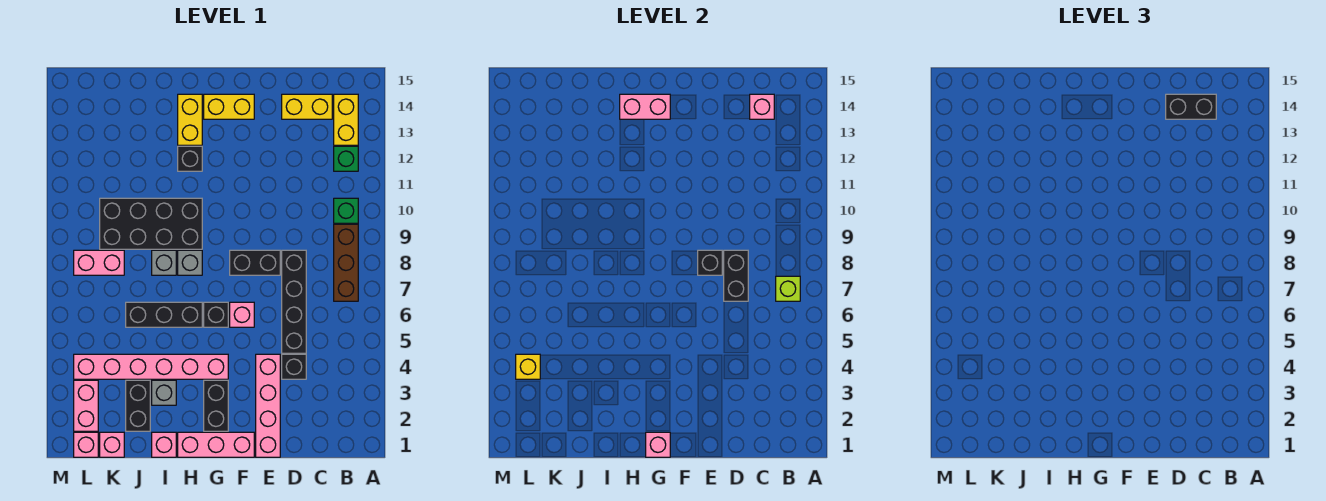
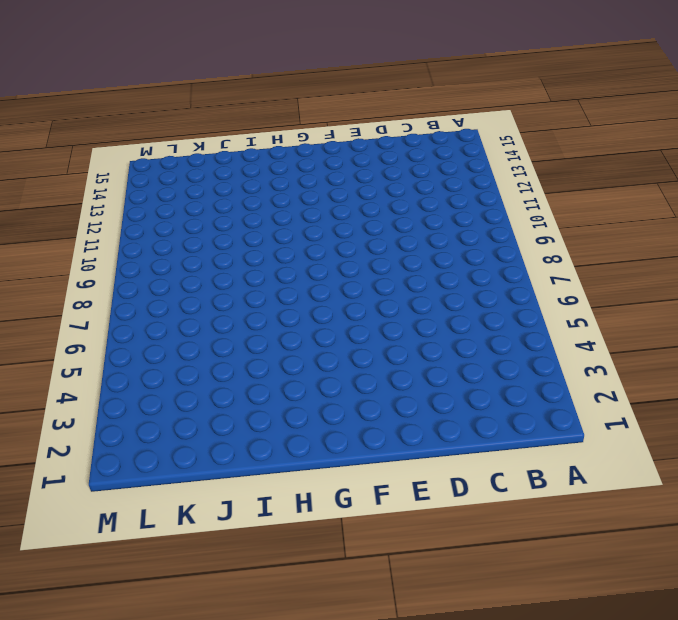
none -> brown 1x3 brick [334,224,358,301]
none -> green 1x1 brick [334,198,358,223]
none -> green 1x1 brick [334,146,358,171]
none -> yellow 1x2 brick [334,94,358,145]

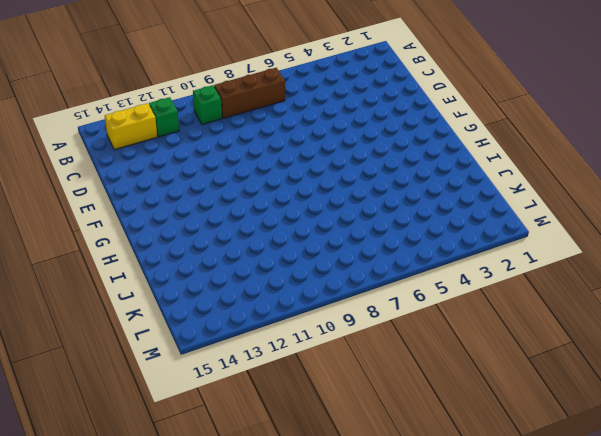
none -> yellow 1x2 brick [282,94,332,119]
none -> black 1x1 brick [282,354,306,379]
none -> black 1x4 brick [282,250,306,353]
none -> pink 1x4 brick [256,354,280,457]

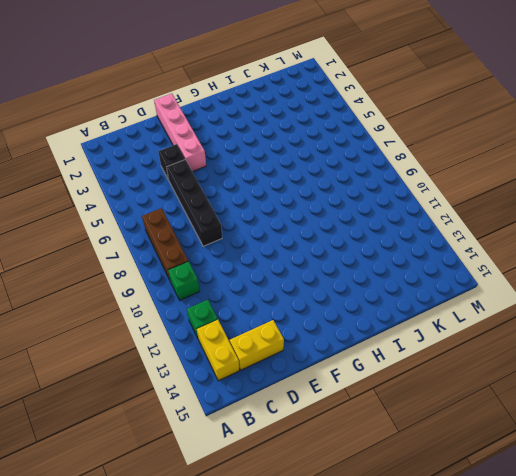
none -> black 1x2 brick [230,250,280,275]
none -> pink 1x3 brick [178,432,254,457]
none -> pink 1x1 brick [230,302,254,327]
none -> yellow 1x2 brick [204,94,254,119]

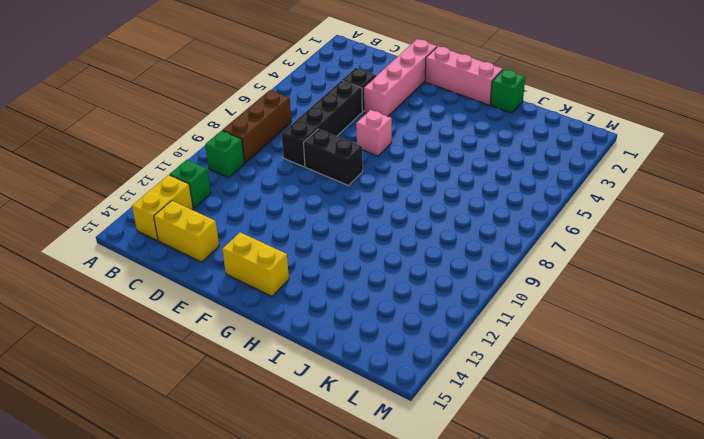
green 1x1 brick [490,69,525,113] -> pink 1x1 brick [152,432,176,457]
none -> black 1x2 brick [204,380,228,431]
none -> pink 1x6 brick [74,354,228,379]
none -> black 1x1 brick [204,302,228,327]
none -> black 1x3 brick [126,302,202,327]

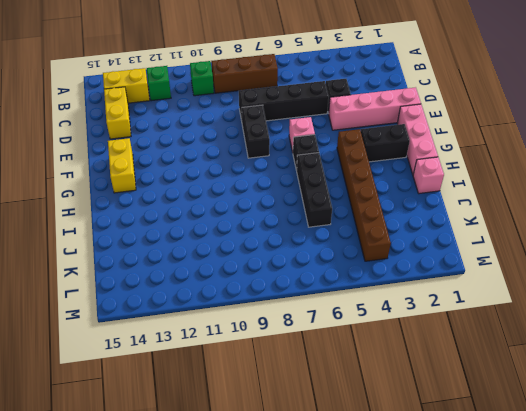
brown 1x6 brick [337,129,391,261] -> pink 1x6 brick [74,354,228,379]
none -> grey 1x1 brick [178,250,202,275]
none -> black 2x4 brick [100,198,202,249]
none -> black 1x1 brick [178,146,202,171]
none -> yellow 1x2 brick [178,94,202,145]

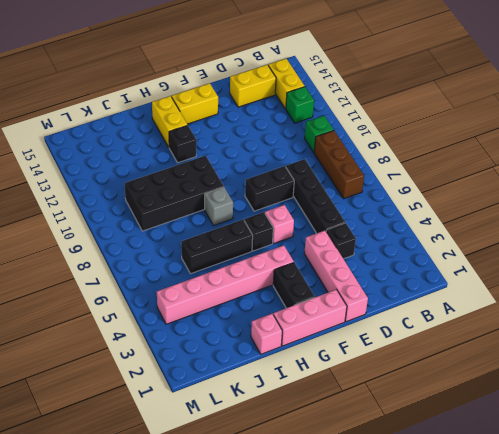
none -> grey 1x1 brick [152,380,176,405]
none -> grey 1x1 brick [152,250,176,275]
none -> black 1x2 brick [126,380,150,431]
none -> pink 1x1 brick [100,432,124,457]

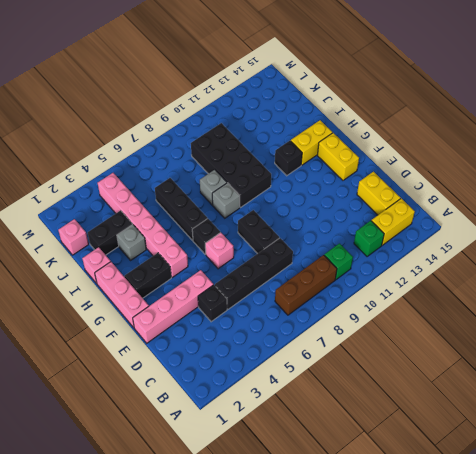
none -> pink 1x2 brick [74,250,124,275]
none -> pink 1x1 brick [74,432,98,457]
none -> pink 1x2 brick [74,380,98,431]
none -> lime 1x1 brick [776,276,800,301]

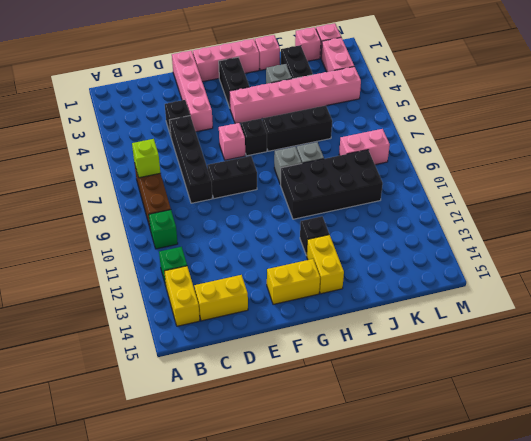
none -> pink 1x1 brick [750,94,774,119]
none -> black 1x2 brick [724,250,748,301]
none -> black 1x1 brick [698,250,722,275]
none -> pink 1x1 brick [646,432,670,457]

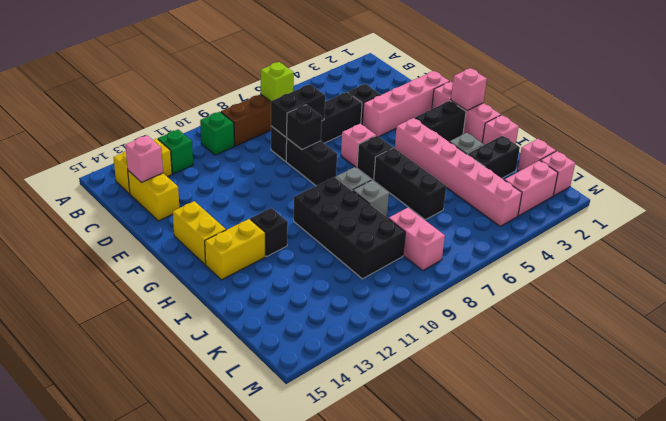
none -> pink 1x2 brick [620,94,670,119]
none -> yellow 1x1 brick [516,354,540,379]
none -> black 1x2 brick [1166,94,1216,119]

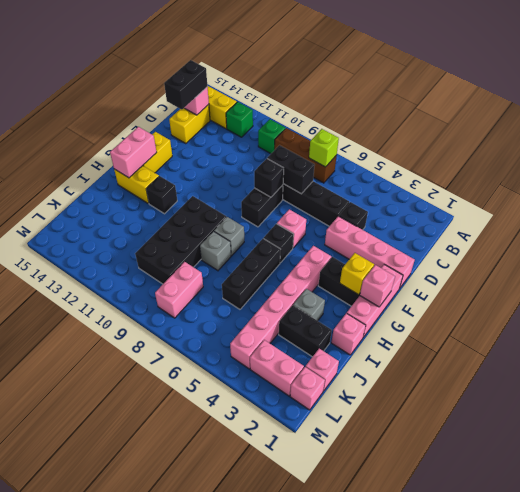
yellow 1x1 brick [340,253,374,295] -> yellow 1x1 brick moved to [516,354,540,379]

